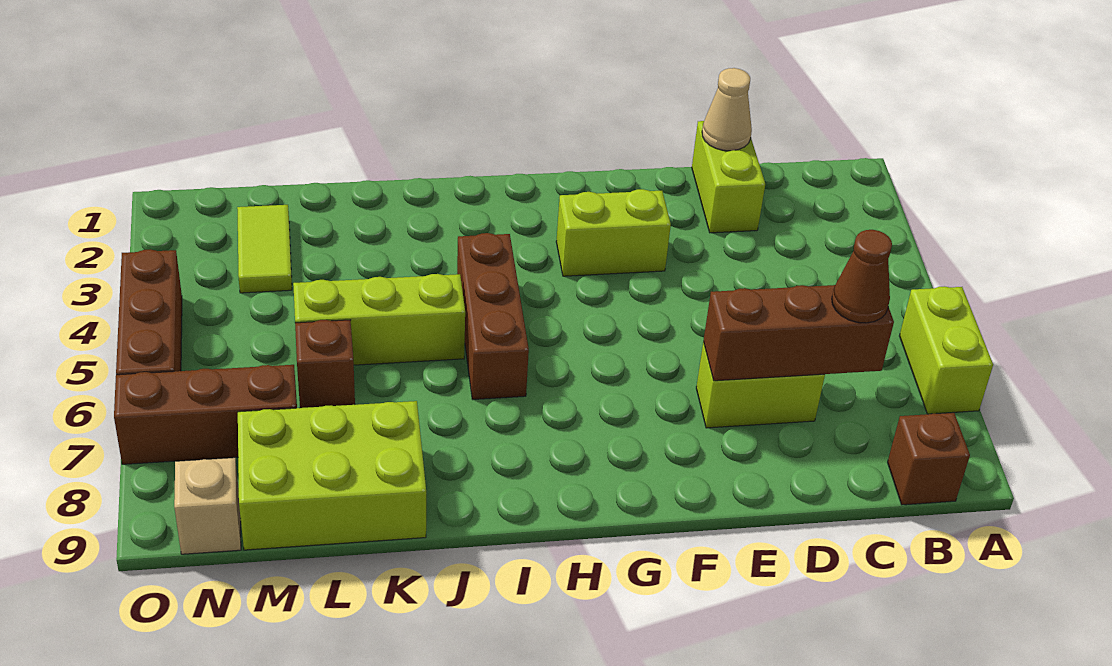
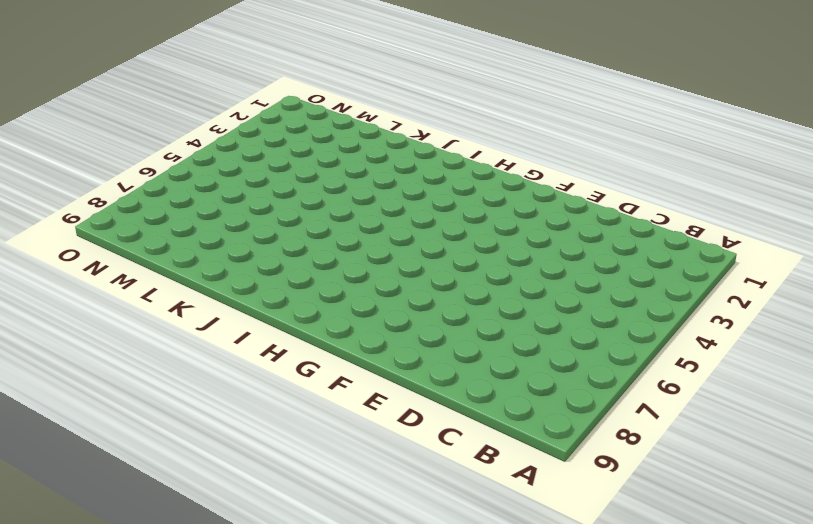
none -> lime 1x2 brick [900,286,993,414]
none -> brown 1x1 brick [887,413,970,505]
none -> lime 1x2 brick [692,121,765,233]

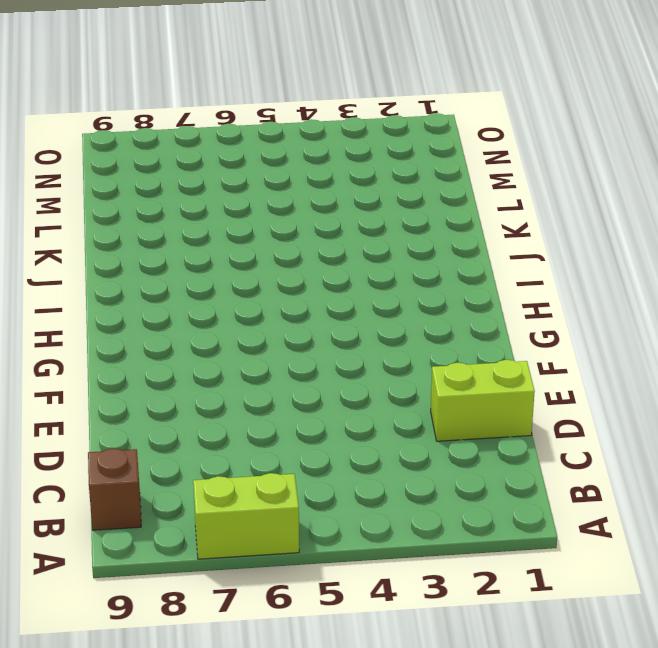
none -> lime 1x2 brick [696,342,825,428]
none -> lime 1x2 brick [556,189,671,276]
none -> brown 1x3 brick [457,233,529,399]

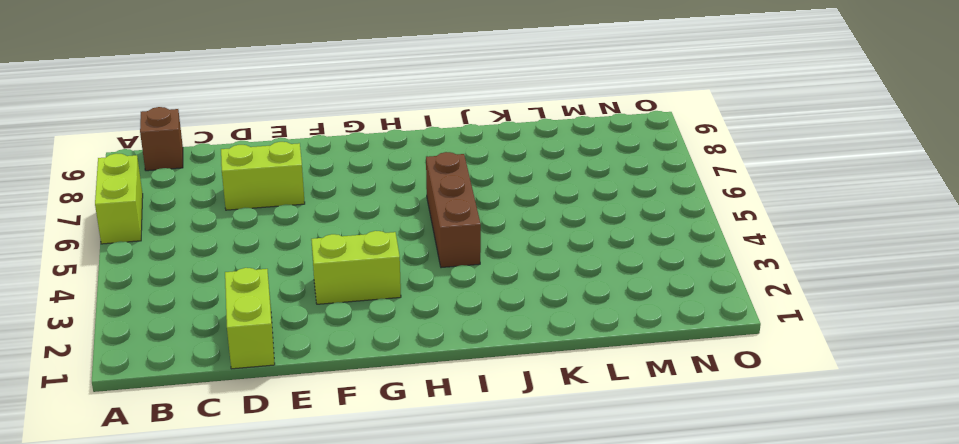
none -> lime 1x3 brick [293,274,465,365]
none -> lime 2x3 brick [238,401,426,550]
none -> brown 1x1 brick [295,320,355,408]

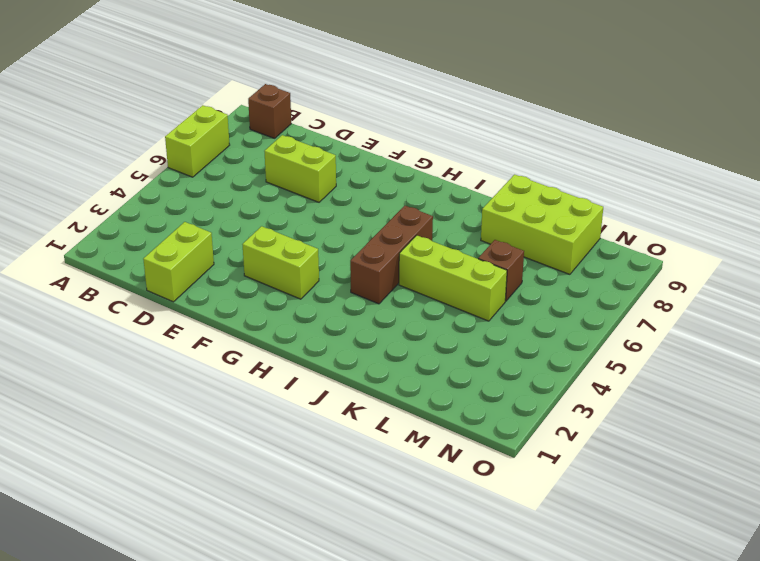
none -> lime 1x2 tile [237,205,292,293]
none -> brown 1x3 brick [114,365,297,464]
none -> tan 1x1 brick [174,458,241,554]

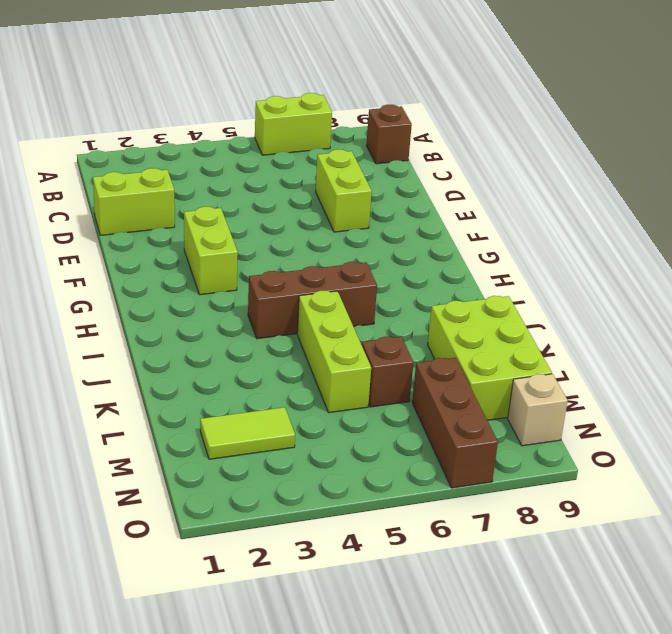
none -> brown 1x3 brick [116,249,182,375]
none -> brown 1x3 brick [703,285,894,381]
none -> tan 1x1 cone [702,68,752,151]

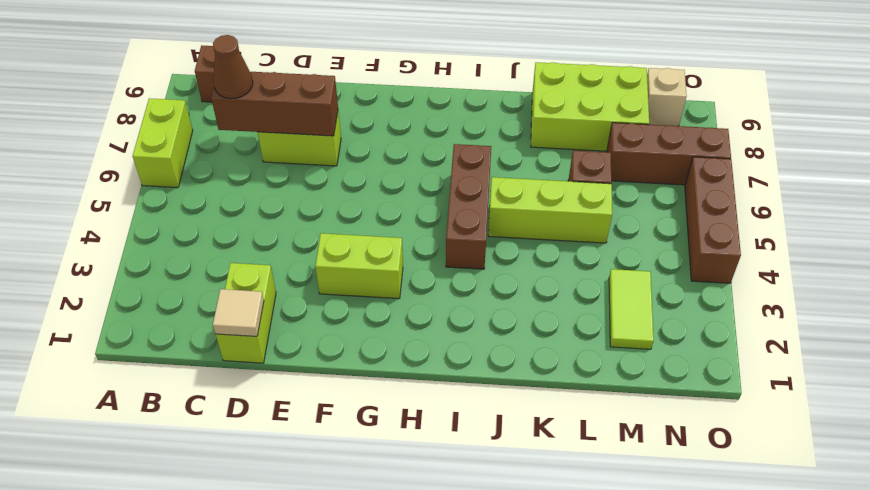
tan 1x1 tile [213,289,264,336] -> tan 1x1 cone [702,68,752,151]

